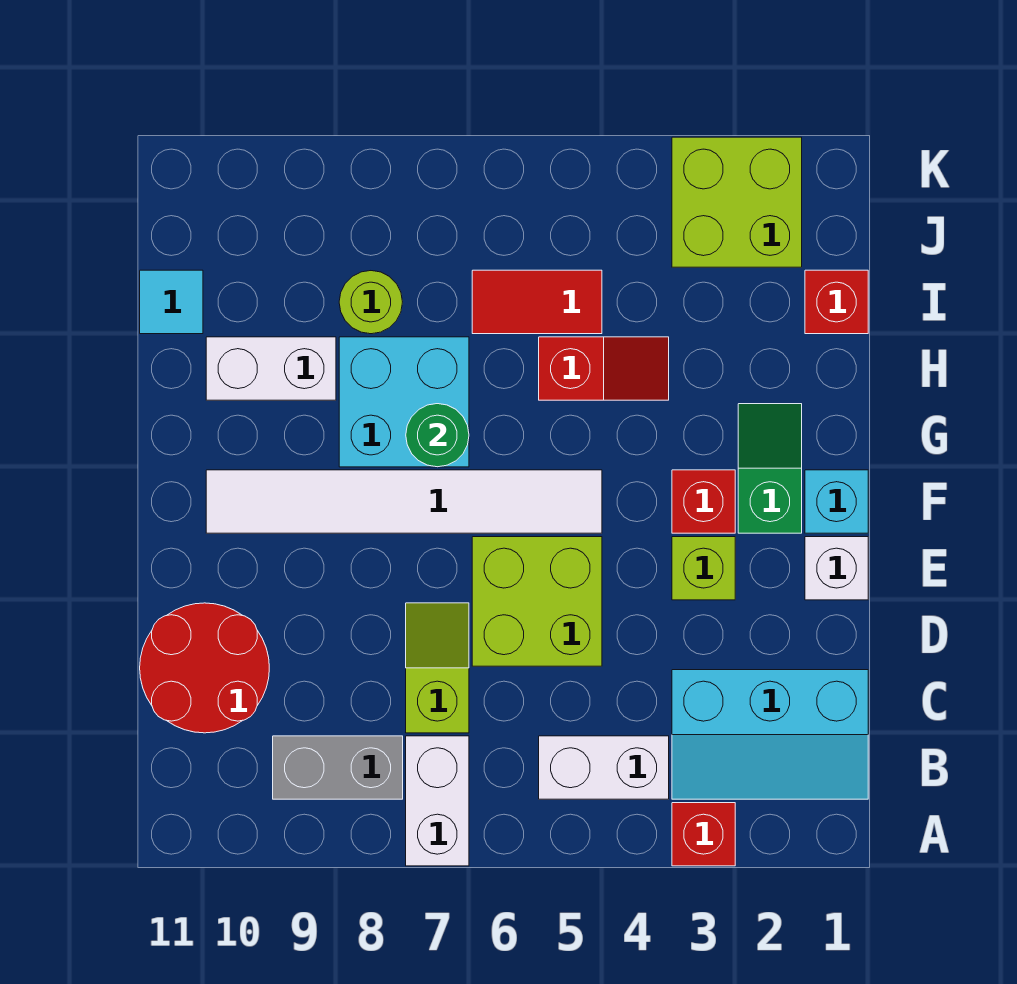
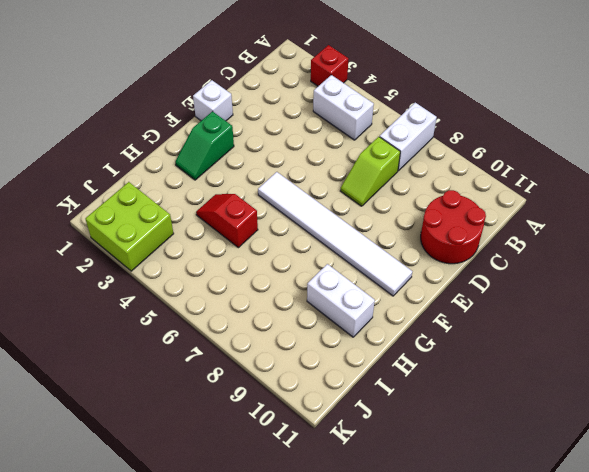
none -> cyan 2x3 slope [672,670,868,799]
none -> grey 1x2 brick [273,736,403,799]
none -> lime 2x2 brick [472,537,602,666]

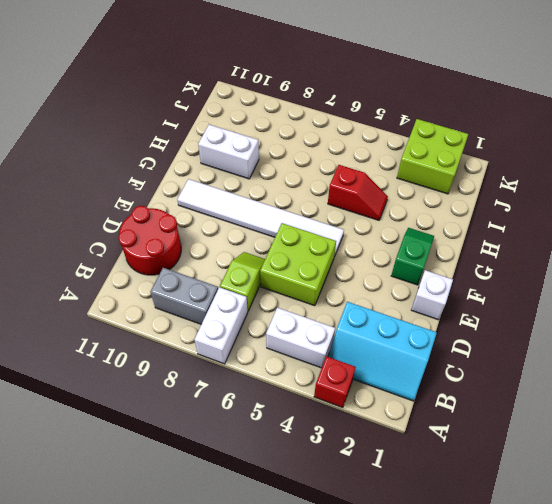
none -> lime 1x1 brick [672,537,735,600]
none -> cyan 1x1 brick [805,470,868,533]
none -> red 1x1 brick [672,470,735,533]

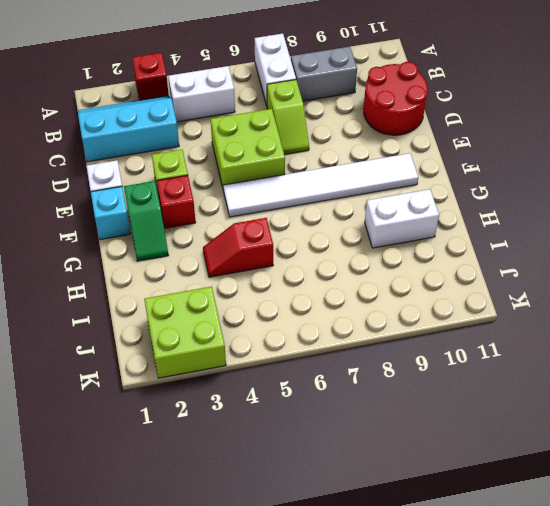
none -> cyan 2x2 brick [339,337,469,467]
none -> red 1x1 brick [805,270,868,334]
none -> red 1x2 tile [472,270,602,334]

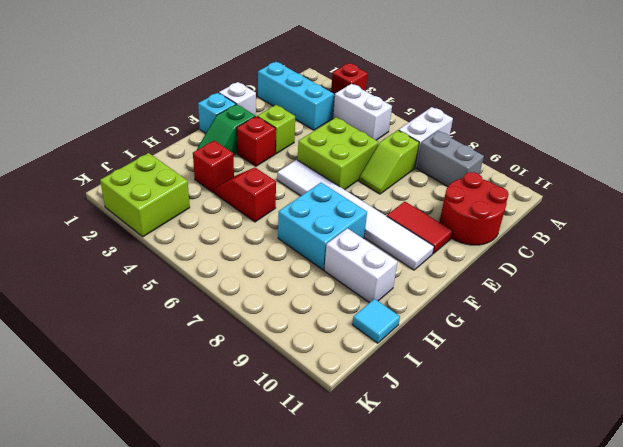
red 1x2 tile [387,202,453,254] -> red 1x2 tile moved to [472,270,602,334]
red 1x1 brick [193,141,234,193] -> red 1x1 brick moved to [805,270,868,334]
none -> lime 1x1 round brick [339,271,402,334]
none -> green 1x1 round brick [406,404,469,467]

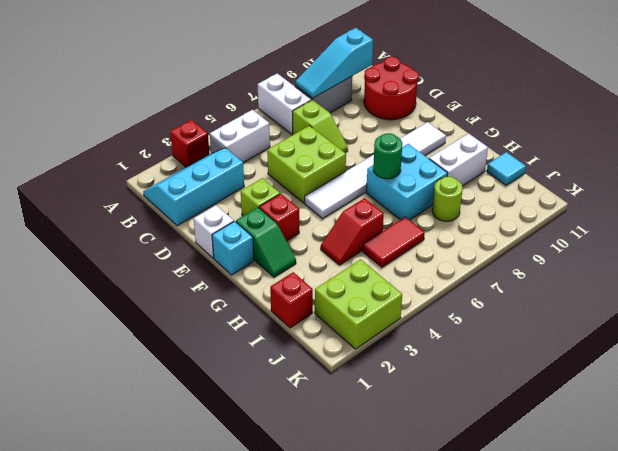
cyan 1x3 slope [296,28,373,98] -> none

